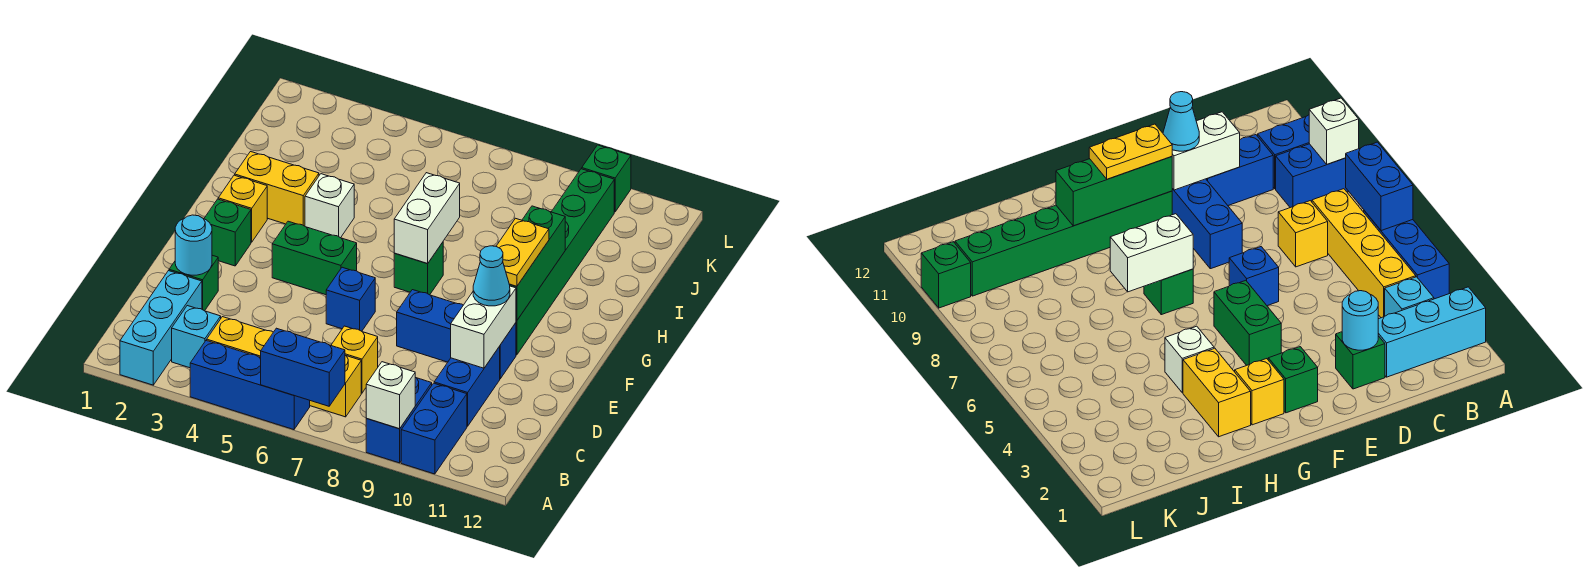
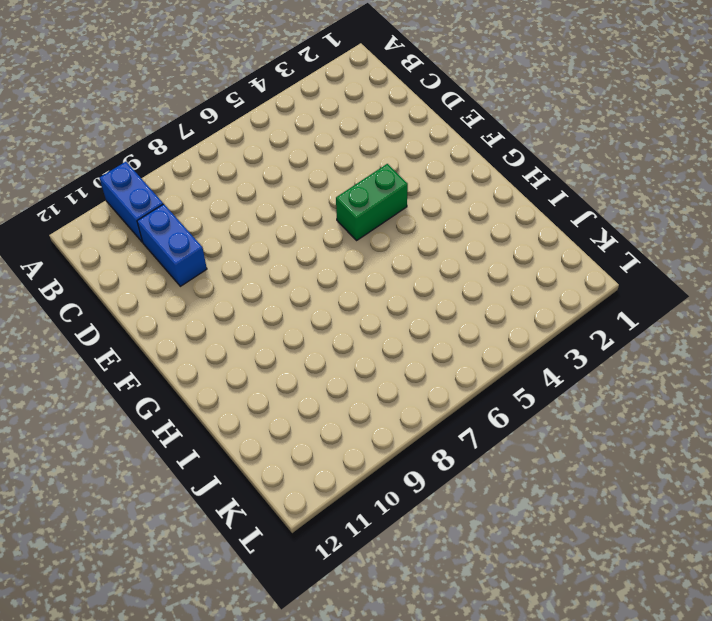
none -> cyan 1x3 brick [120,271,202,385]
none -> blue 1x3 brick [190,340,310,430]
none -> blue 1x2 brick [366,377,432,463]

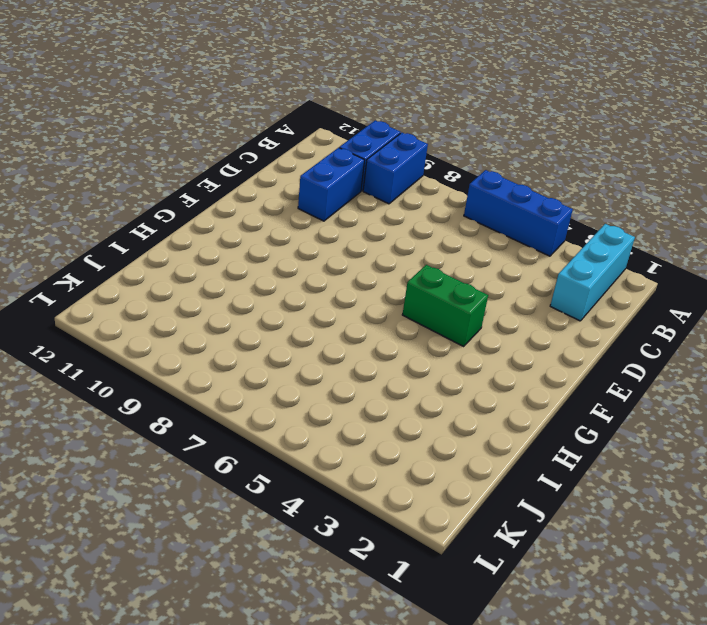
none -> cyan 1x1 brick [172,306,221,368]
none -> yellow 1x4 brick [207,317,361,417]
none -> yellow 1x1 brick [331,326,378,393]

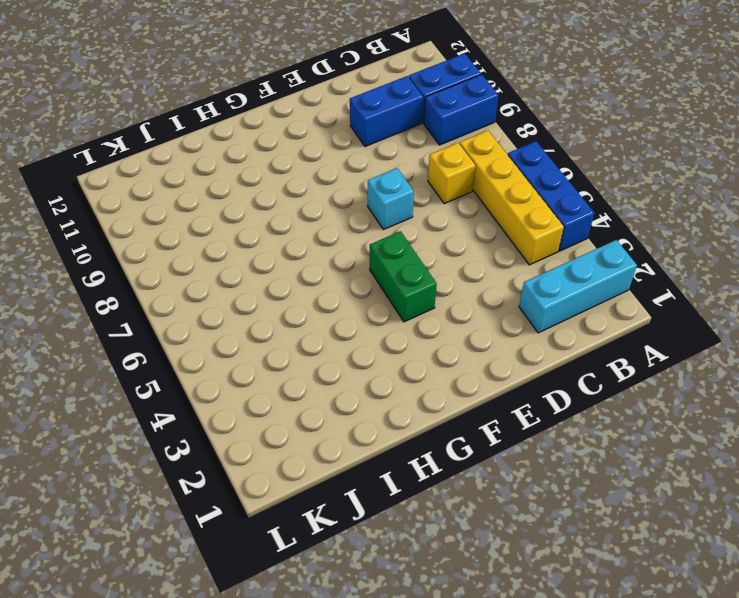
cyan 1x1 brick [368,168,414,230] -> cyan 1x1 brick moved to [172,306,221,368]
none -> green 1x1 brick [169,255,218,311]
none -> blue 1x1 brick [326,267,375,331]
none -> blue 1x3 brick [397,290,516,379]

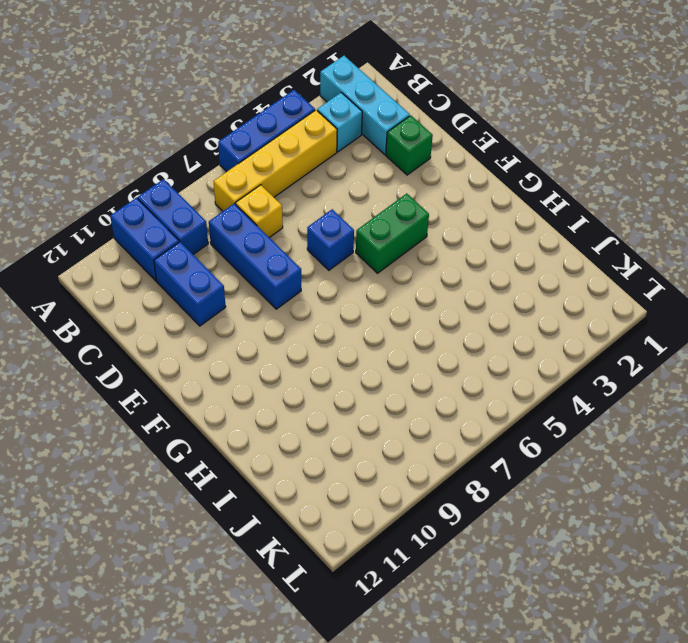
blue 1x3 brick [209,204,301,309] -> blue 1x3 brick turned to [397,290,516,379]
none -> green 1x1 brick [204,199,251,266]
none -> green 1x6 brick [516,169,614,355]
none -> yellow 1x1 brick [218,175,267,242]

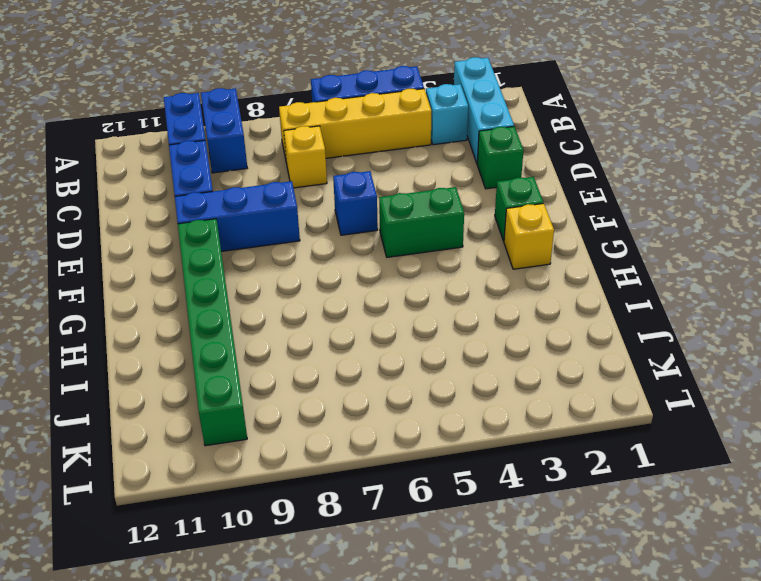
none -> green 1x1 brick [394,242,443,295]
none -> yellow 1x2 brick [235,152,319,226]
none -> white 1x1 brick [305,174,354,238]

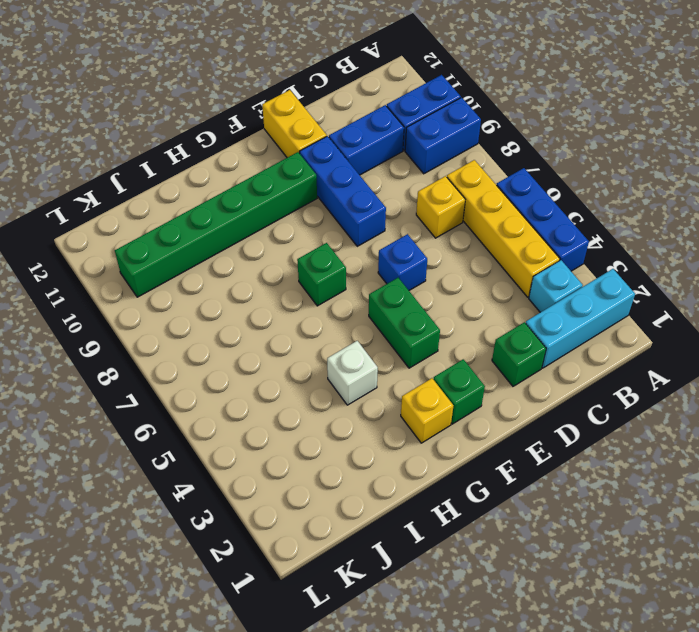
yellow 1x2 brick [262,90,327,158] -> yellow 1x2 brick moved to [235,152,319,226]
none -> green 1x1 brick [582,145,631,212]
none -> blue 1x2 brick [261,328,345,406]
none -> white 1x1 brick [366,362,415,429]

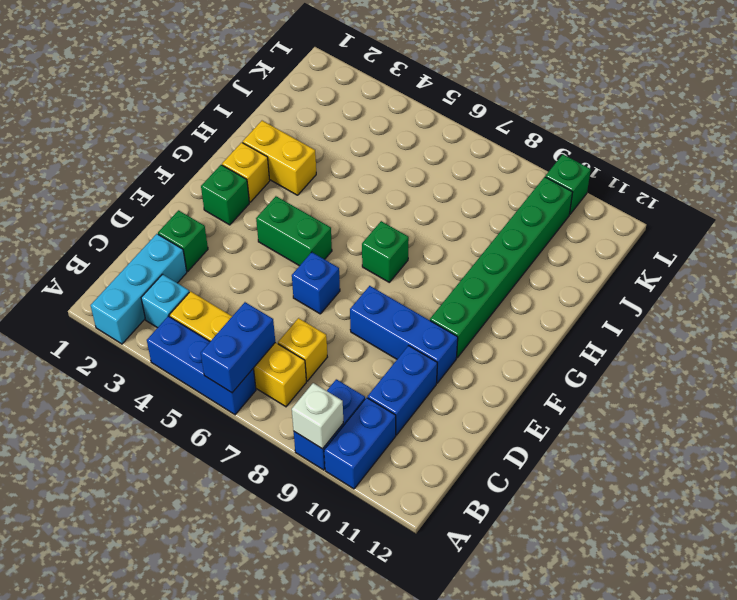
blue 1x2 brick [201,302,275,393] -> blue 1x2 brick turned to [261,328,345,406]
none -> white 1x1 brick [305,174,354,238]
none -> cyan 1x1 round brick [175,215,212,275]
none -> white 1x2 brick [451,286,516,368]

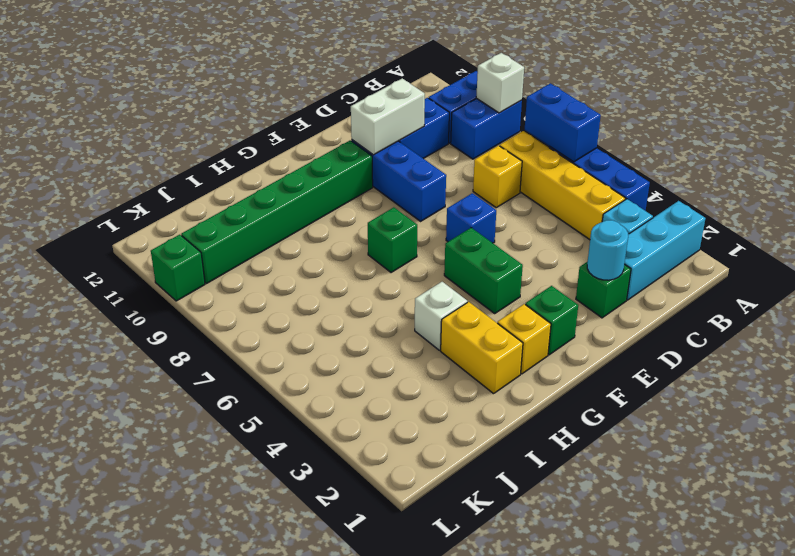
none -> green 1x3 brick [509,206,565,321]
none -> white 1x2 brick [394,173,460,264]
none -> cyan 1x1 cone [473,246,510,306]

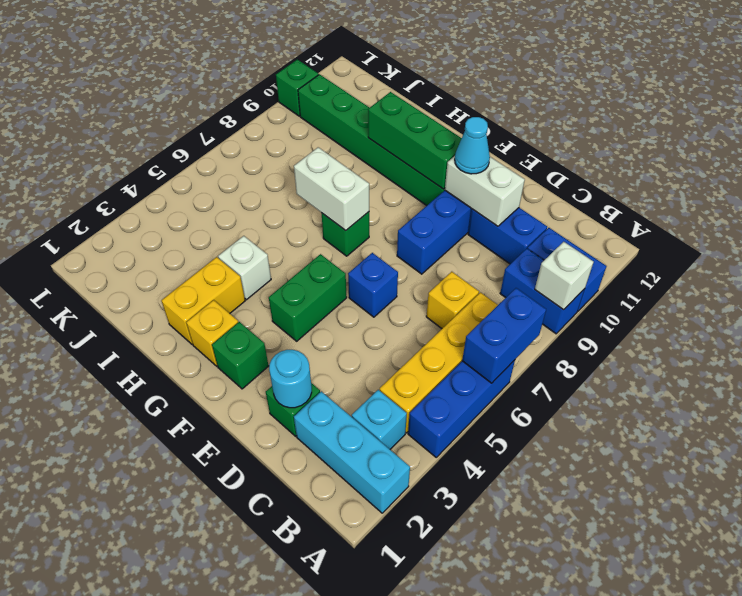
none -> yellow 1x2 plate [496,218,549,286]

